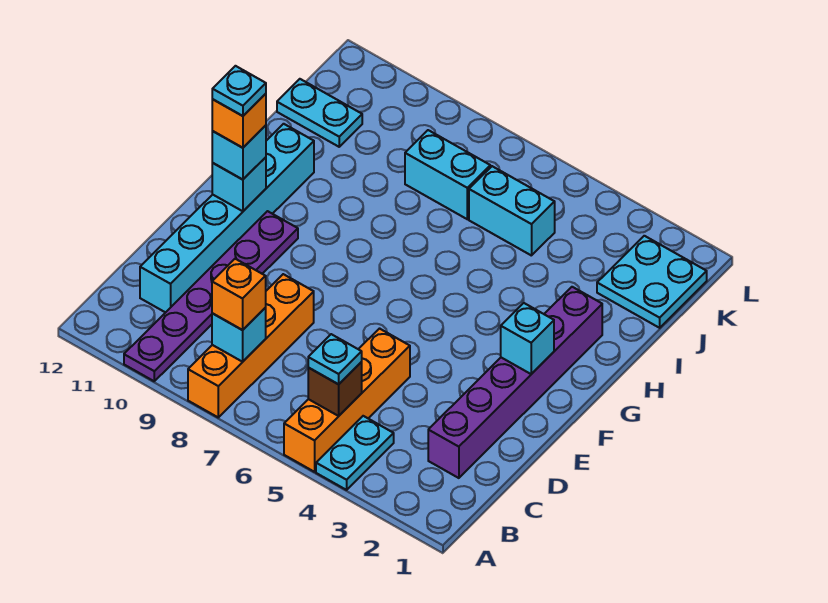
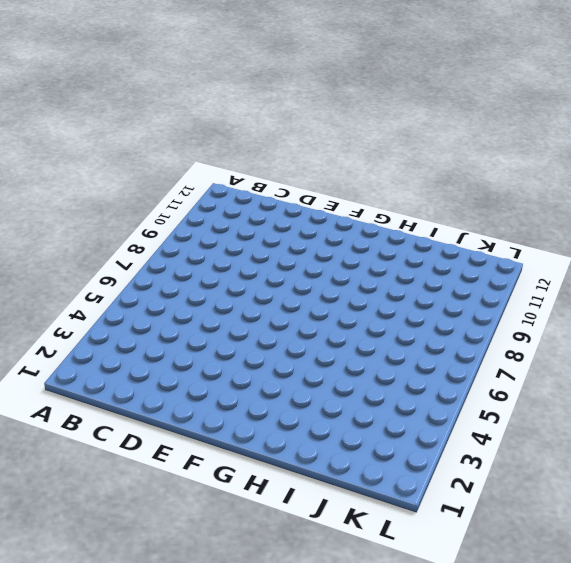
none -> cyan 1x2 plate [316,416,394,490]
none -> orange 1x4 brick [284,329,410,472]
none -> orange 1x4 brick [188,274,314,417]

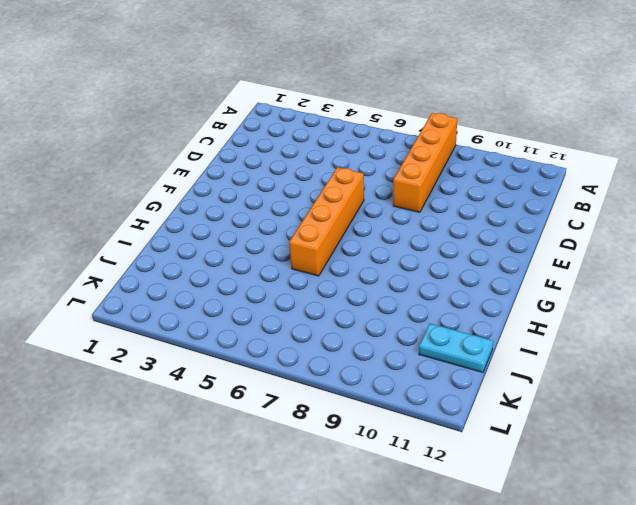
orange 1x4 brick [289,167,364,276] -> orange 1x4 brick moved to [284,329,410,472]
none -> cyan 1x2 plate [316,416,394,490]
none -> purple 1x6 plate [124,211,298,381]
none -> purple 1x6 brick [428,287,602,478]

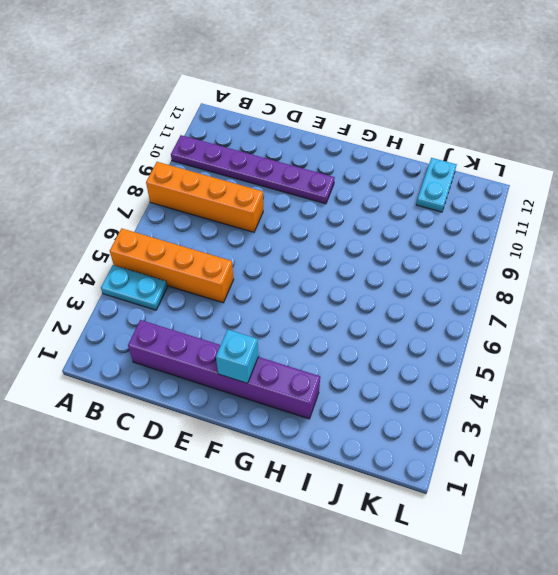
none -> cyan 1x6 brick [140,124,314,313]
none -> cyan 2x2 plate [597,236,707,328]
none -> cyan 1x2 brick [469,166,555,256]

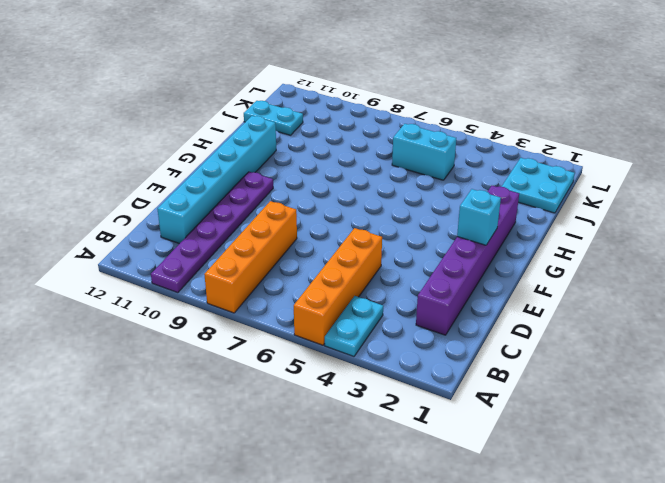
none -> cyan 1x2 brick [405,130,490,219]
none -> brown 1x1 brick [308,362,362,416]
none -> cyan 1x1 brick [212,308,266,362]

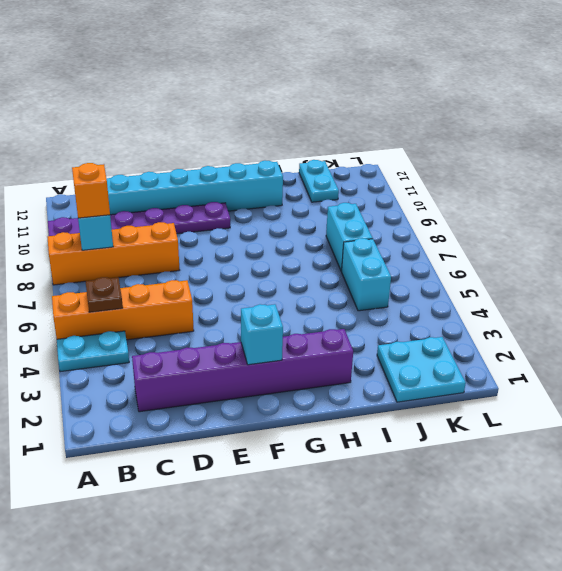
brown 1x1 plate [86,277,123,312] -> brown 1x1 brick [308,362,362,416]
none -> cyan 1x1 brick [212,157,266,211]
none -> cyan 1x1 plate [308,334,362,384]
none -> cyan 1x1 brick [212,125,266,180]

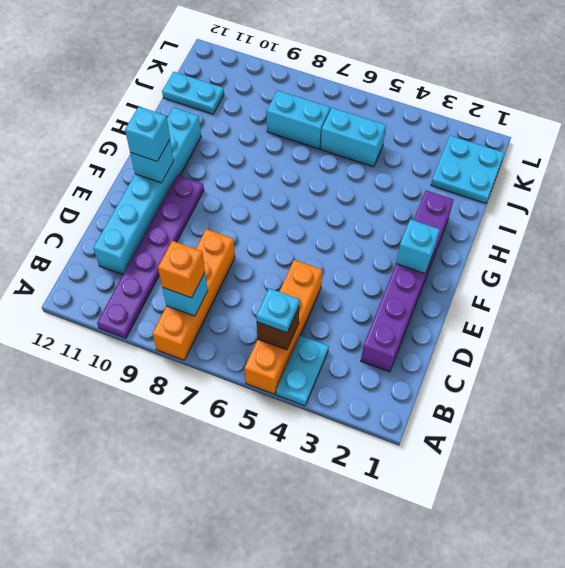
none -> orange 1x1 brick [212,94,266,148]
none -> cyan 1x1 plate [212,66,266,116]

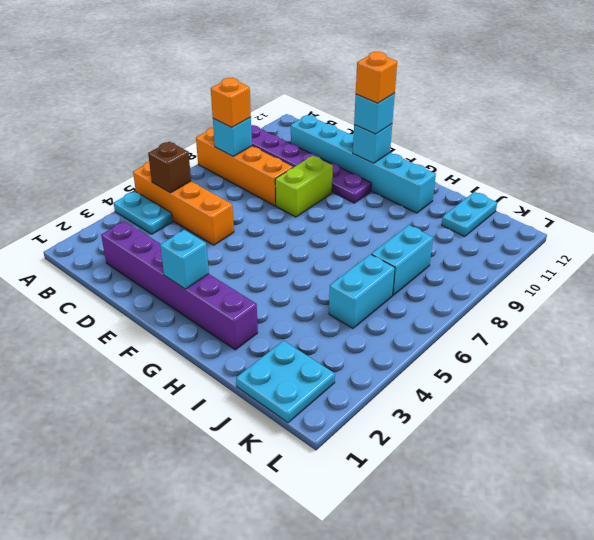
lime 1x2 brick [275,156,333,217] -> none
none -> cyan 1x1 plate [308,334,362,384]
none -> cyan 1x1 plate [212,66,266,116]

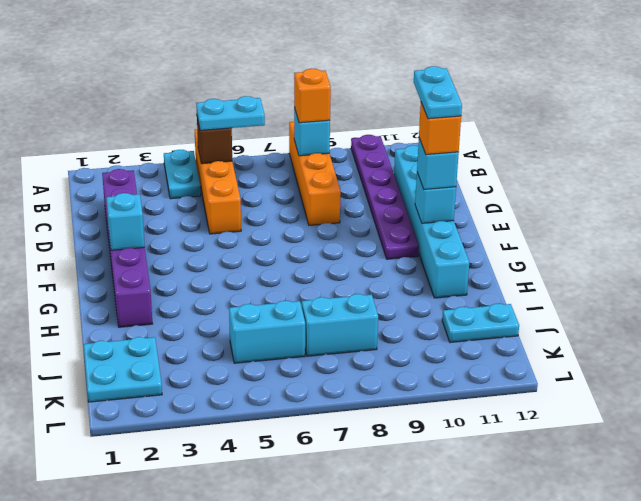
cyan 1x2 plate [196,96,265,130] -> cyan 1x1 plate [308,334,362,384]
cyan 1x2 plate [414,66,462,119] -> cyan 1x1 plate [212,66,266,116]

